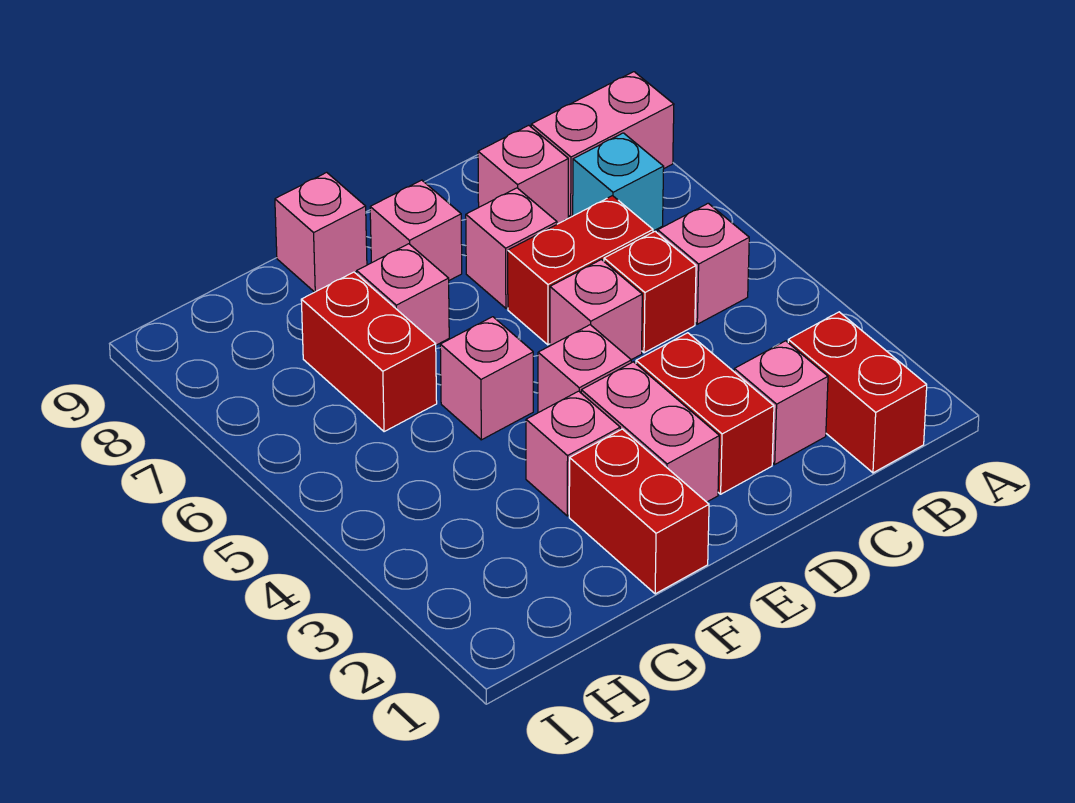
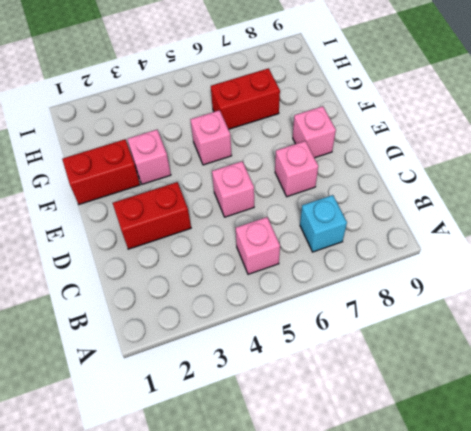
none -> pink 1x2 brick [531,72,674,217]
none -> red 1x2 brick [788,312,927,473]
none -> pink 1x1 brick [734,341,828,464]

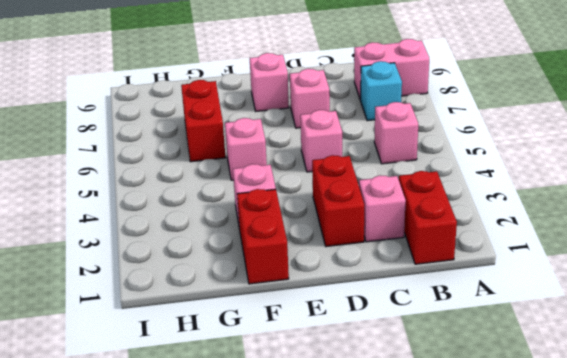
none -> red 1x1 brick [604,232,696,353]
none -> red 1x2 brick [508,196,653,345]
none -> pink 1x1 brick [478,125,568,224]

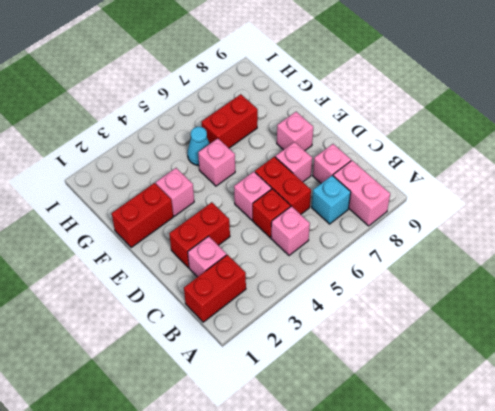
cyan 1x1 cone [187,127,210,165] -> none
none -> pink 1x2 brick [581,362,719,502]
none -> pink 1x1 brick [538,325,631,413]
none -> pink 1x1 brick [357,244,449,345]

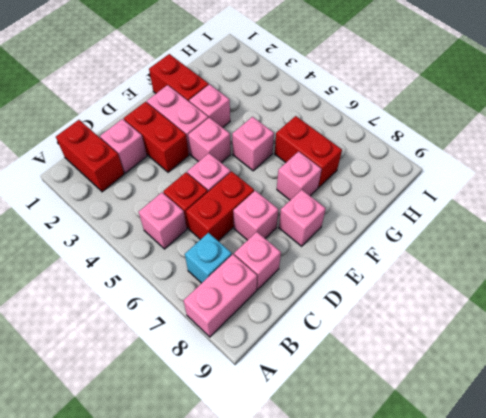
none -> pink 1x1 brick [275,172,367,292]

